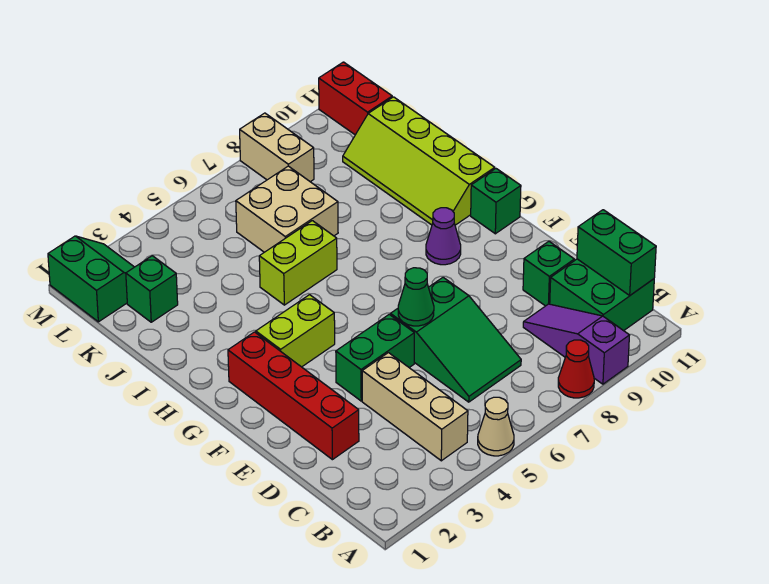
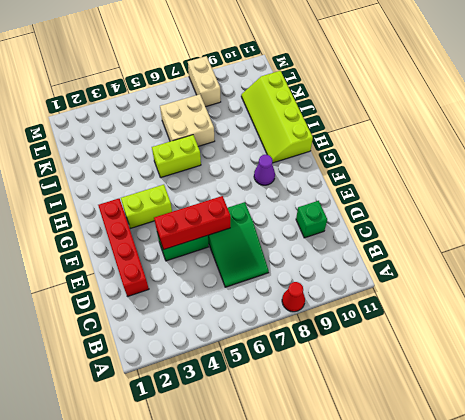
red 1x3 brick [154,196,230,250] -> green 1x1 cone [398,268,434,326]
none -> tan 1x1 cone [478,397,514,456]
none -> purple 1x3 slope [523,304,630,384]
none -> tan 1x3 brick [362,353,468,461]

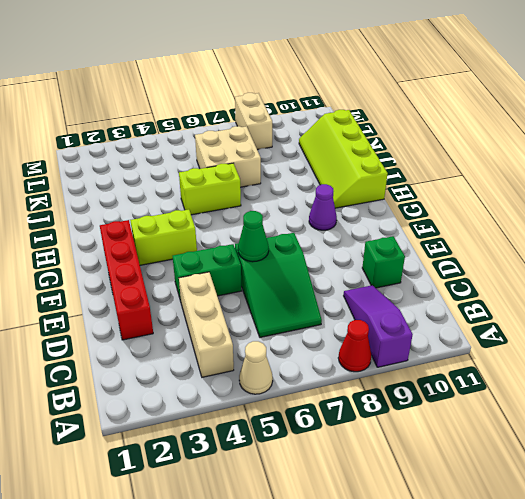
none -> green 2x2 brick [550,259,654,331]
none -> green 1x1 brick [471,169,521,234]
none -> green 1x1 brick [126,256,178,322]

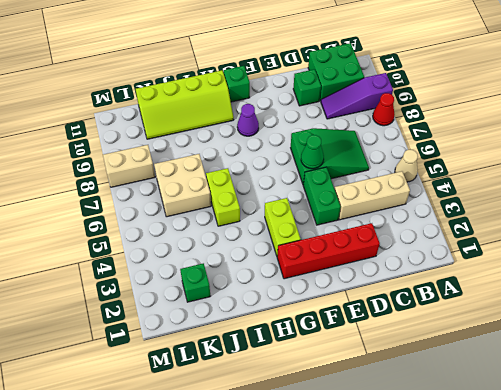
none -> green 2x2 slope [48,236,134,322]
none -> red 1x2 brick [319,62,392,135]
none -> green 1x2 brick [577,210,656,295]

